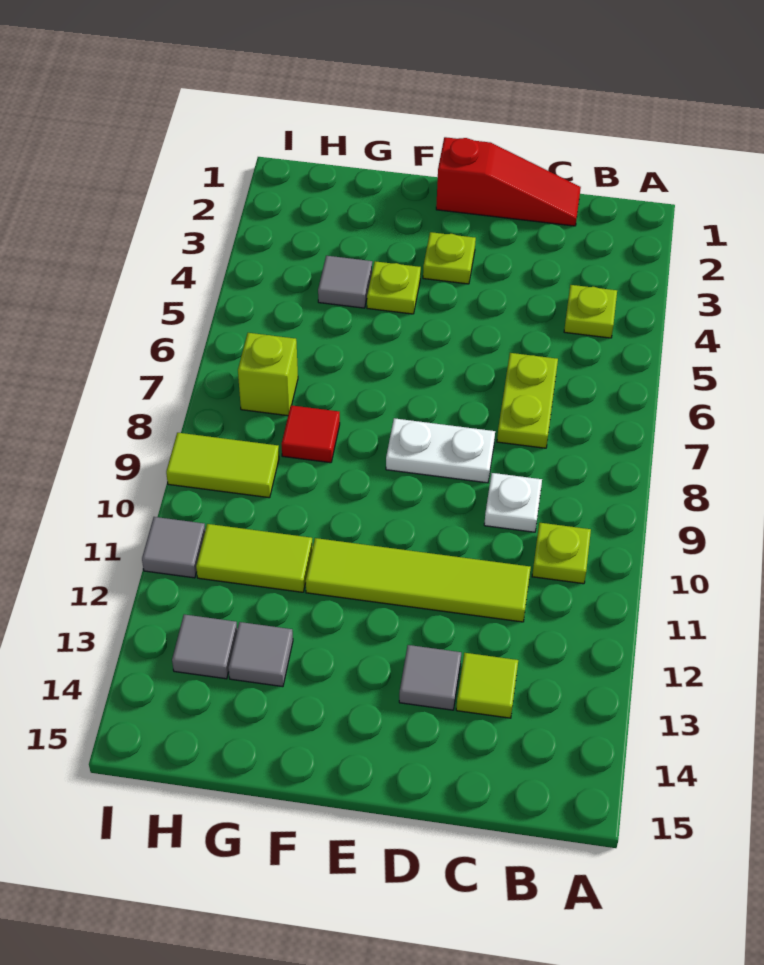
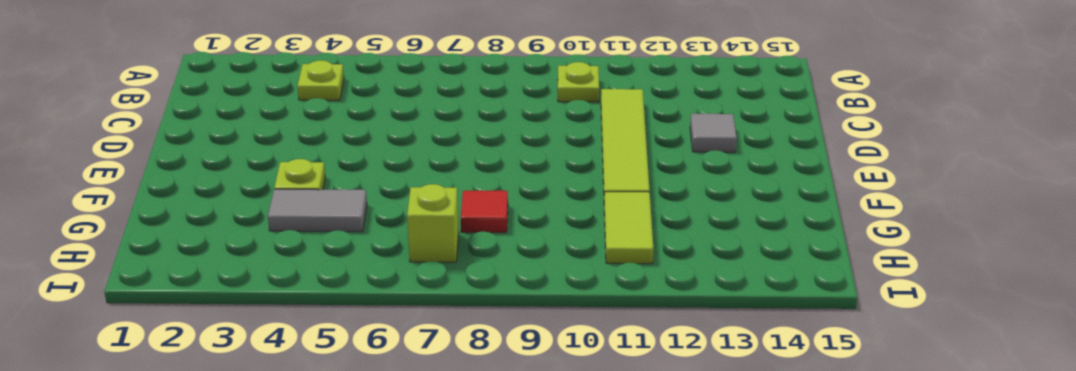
grey 1x2 tile [268,189,367,232] -> grey 1x1 tile [318,256,372,308]
none -> red 1x3 slope [436,137,581,226]
none -> lime 1x2 plate [497,353,558,448]
none -> white 1x1 plate [484,473,542,532]

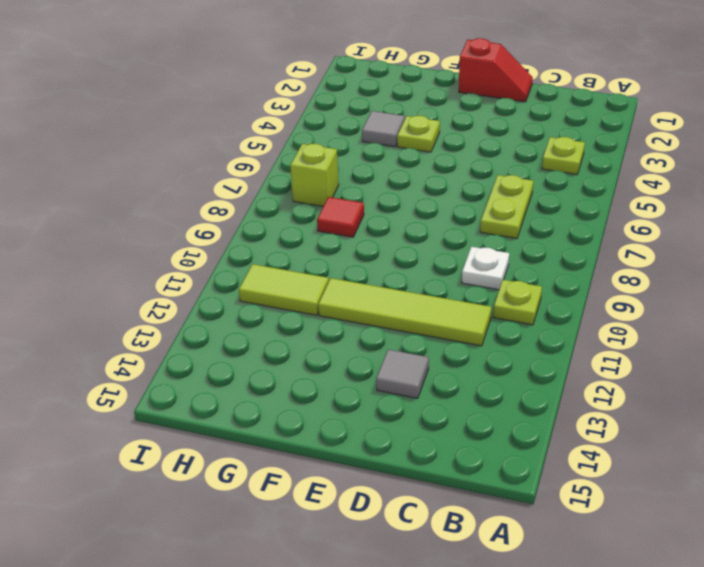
red 1x2 slope [459,38,533,102] -> red 1x3 slope [436,137,581,226]
none -> lime 1x1 tile [456,653,518,718]
none -> white 1x2 plate [386,418,495,483]
none -> lime 1x1 plate [423,232,476,284]

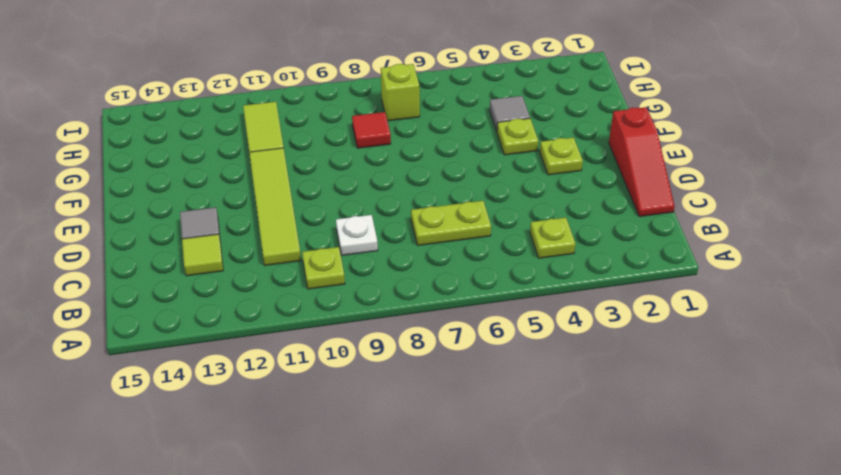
none -> white 1x2 plate [386,418,495,483]
none -> grey 1x1 tile [229,622,293,687]
none -> lime 1x2 tile [166,433,279,498]

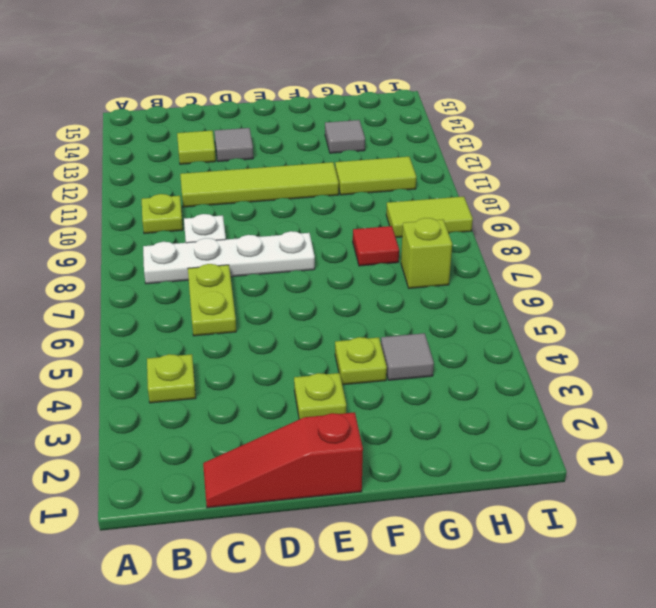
white 1x4 plate [143,231,315,284] -> white 1x2 plate [386,418,495,483]
none -> grey 1x1 tile [172,614,237,679]
none -> grey 1x1 tile [142,517,205,578]

